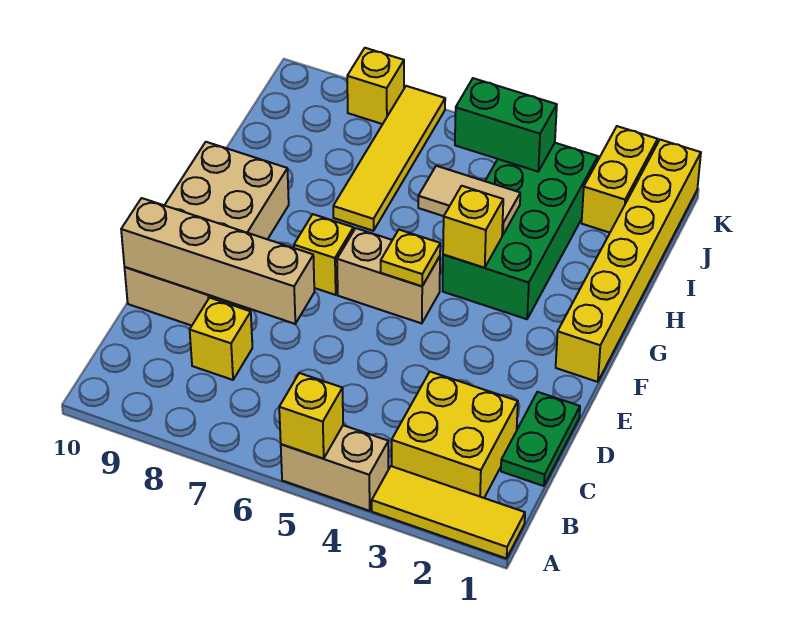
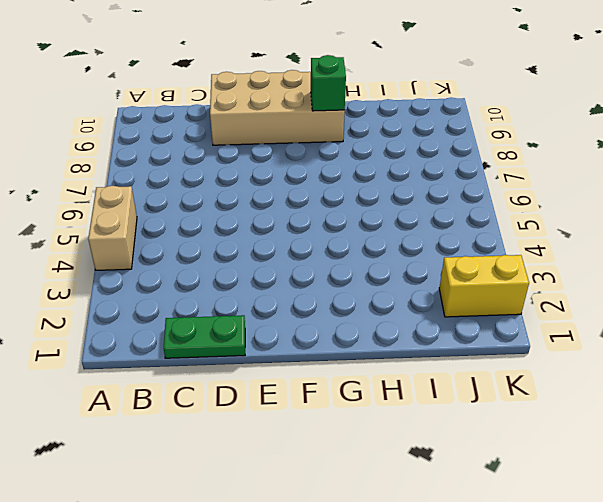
green 1x1 brick [311,55,346,111] -> none
none -> yellow 1x3 tile [372,466,525,558]
none -> yellow 2x2 brick [392,372,518,498]
none -> yellow 1x1 brick [190,298,252,380]

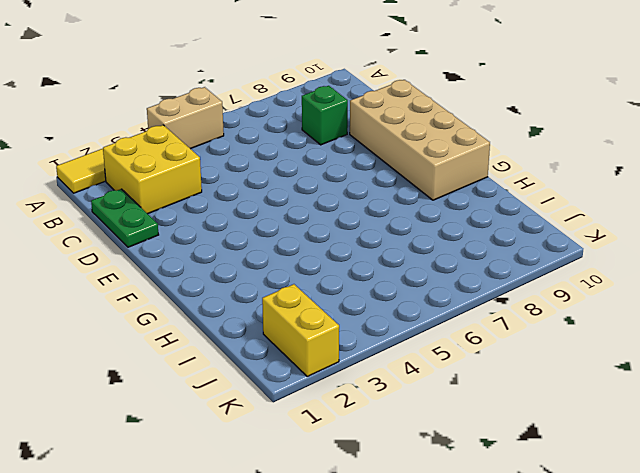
green 1x1 brick [302,86,348,145] -> yellow 1x1 brick [190,298,252,380]
none -> yellow 1x6 brick [556,140,701,382]
none -> tan 1x2 brick [337,228,440,323]
none -> yellow 1x1 brick [294,214,353,295]

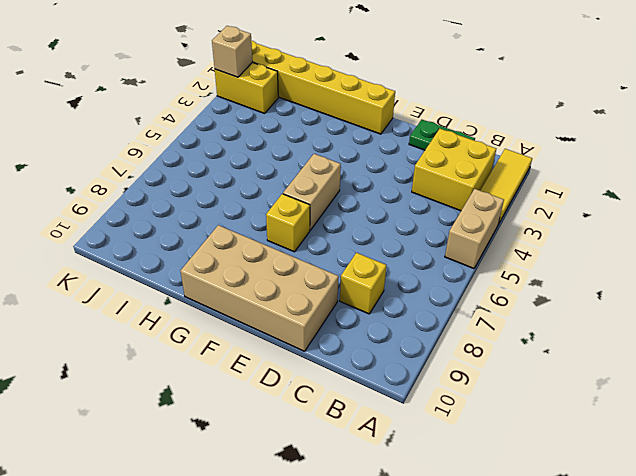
tan 1x1 brick [212,26,253,77] -> none
none -> green 2x4 brick [443,143,598,319]
none -> yellow 1x4 tile [333,86,445,231]
none -> yellow 1x1 brick [347,48,404,124]

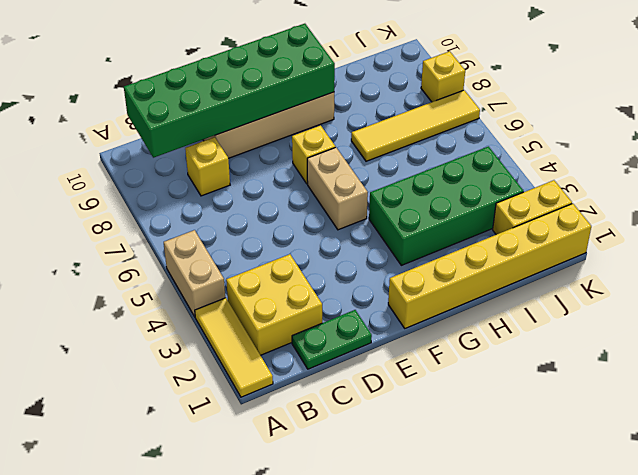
green 2x6 brick [124,24,335,158] -> tan 1x4 brick [121,198,314,324]
none -> yellow 1x1 brick [279,373,343,459]
none -> yellow 1x1 plate [381,230,440,286]
none -> yellow 1x1 brick [443,186,503,268]

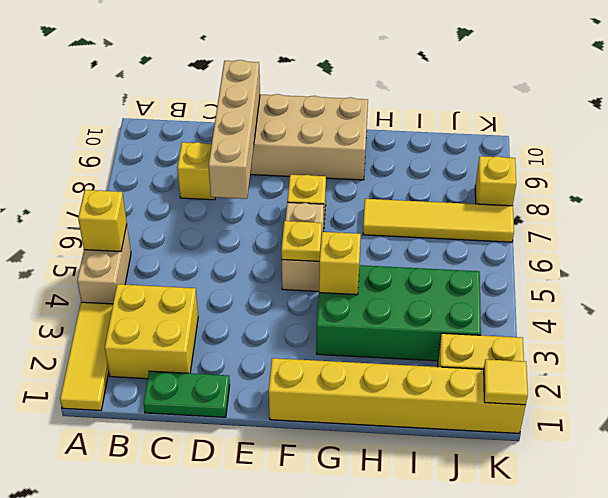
yellow 1x1 tile [484,359,528,405] -> none
none -> tan 1x2 tile [418,166,520,235]
none -> green 1x2 brick [455,78,557,172]

